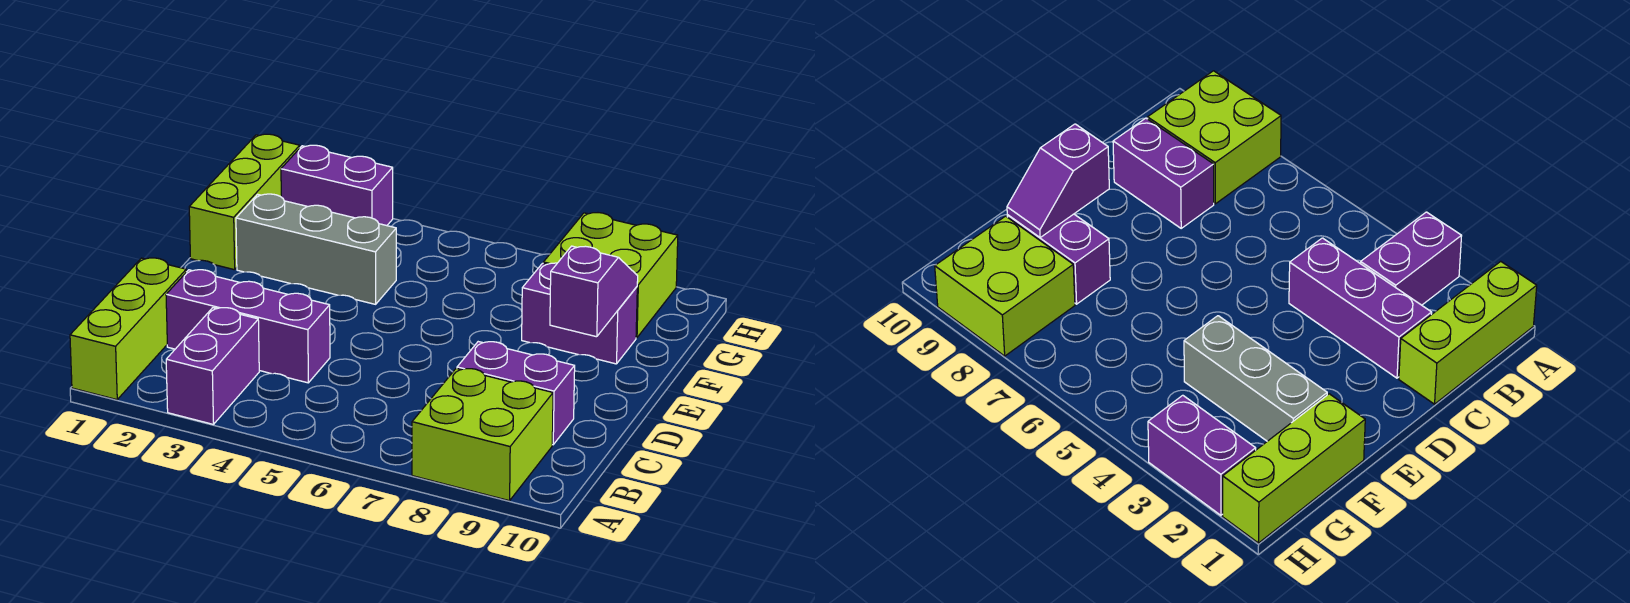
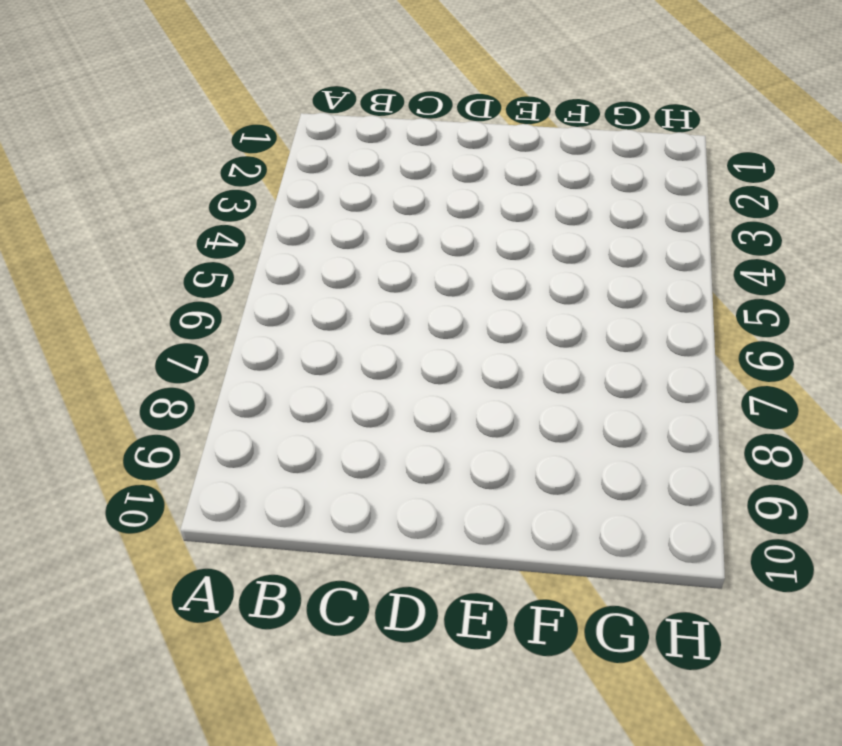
none -> lime 1x3 brick [70,258,186,400]
none -> purple 1x2 brick [166,308,259,424]

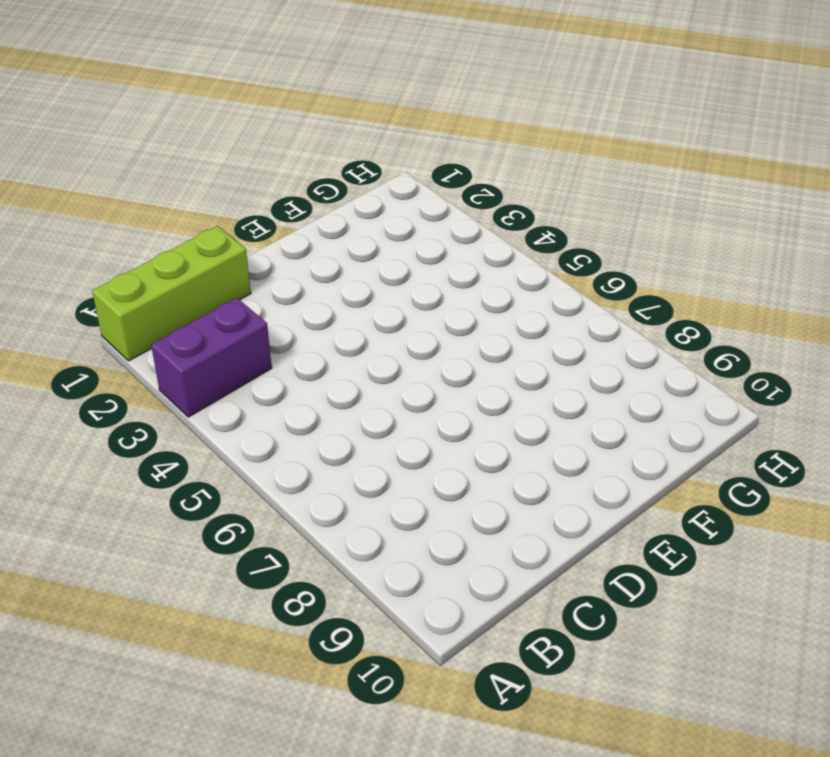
none -> lime 2x2 brick [412,368,553,501]
none -> purple 1x3 brick [166,270,330,383]

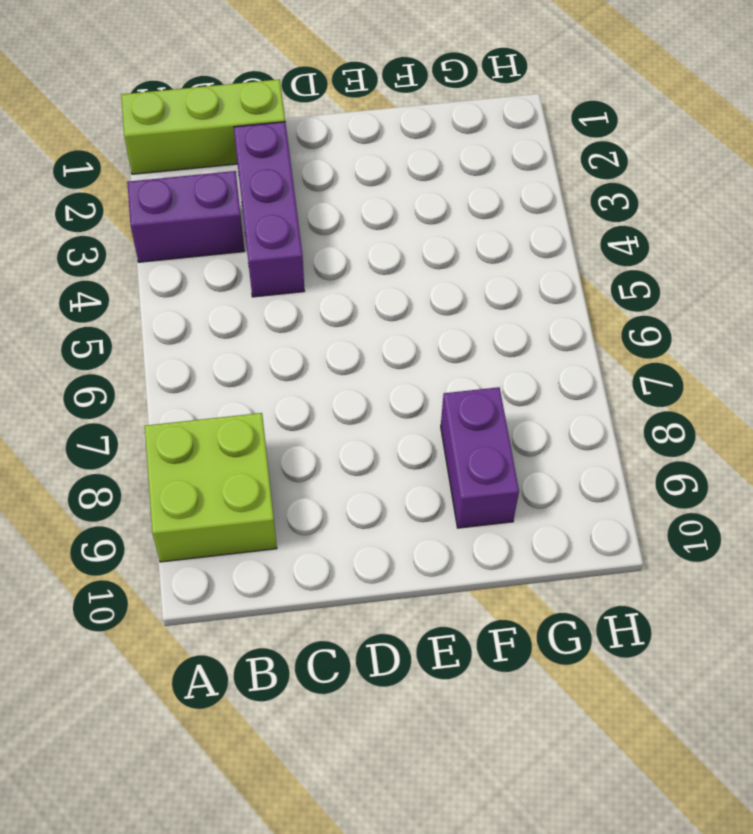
none -> purple 1x2 brick [457,342,575,445]
none -> lime 1x3 brick [189,134,300,270]

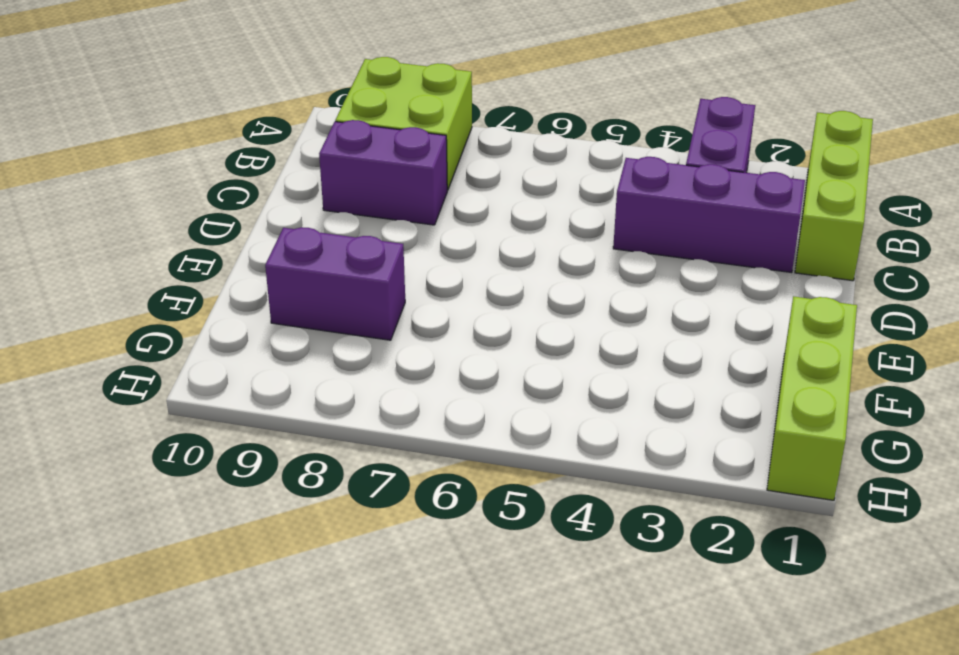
none -> grey 1x3 brick [236,194,396,304]
none -> lime 2x2 brick [543,213,678,338]

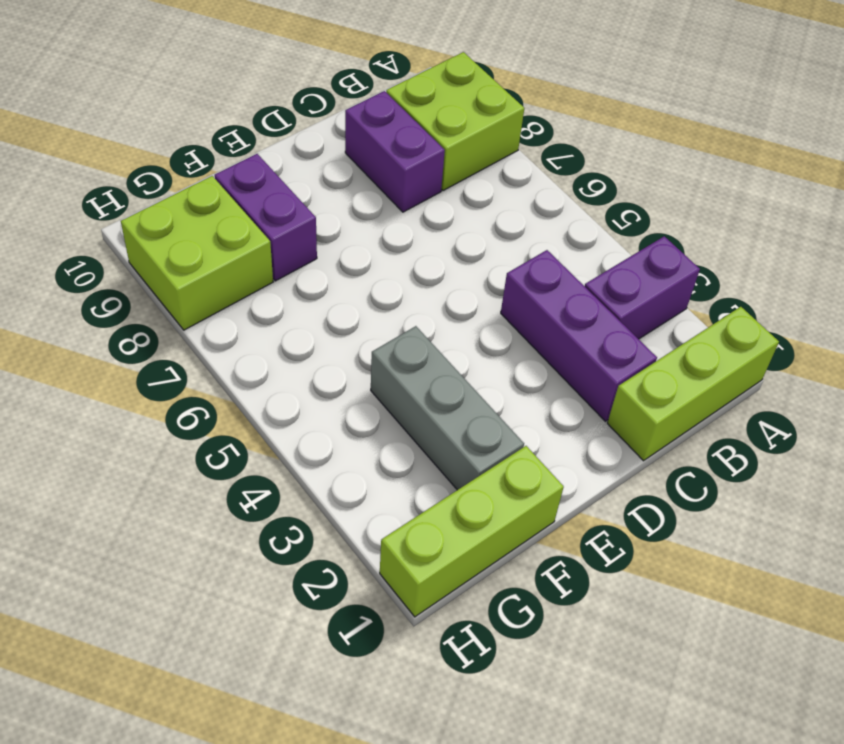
none -> purple 1x2 brick [281,145,393,226]
none -> purple 1x2 slope [550,246,638,337]

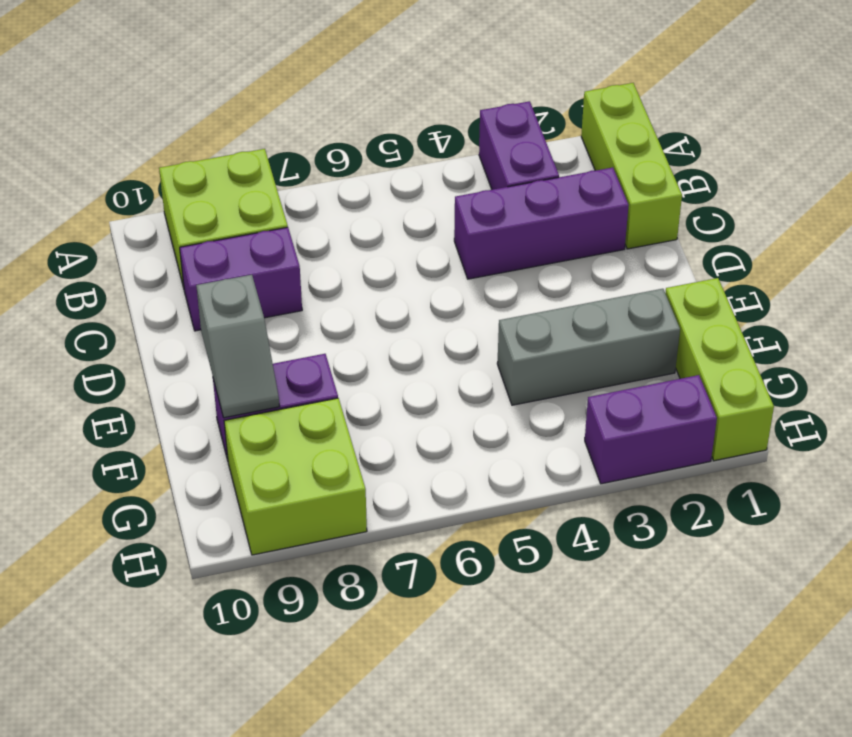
grey 1x2 slope [196,275,280,418] -> purple 1x2 slope [550,246,638,337]

